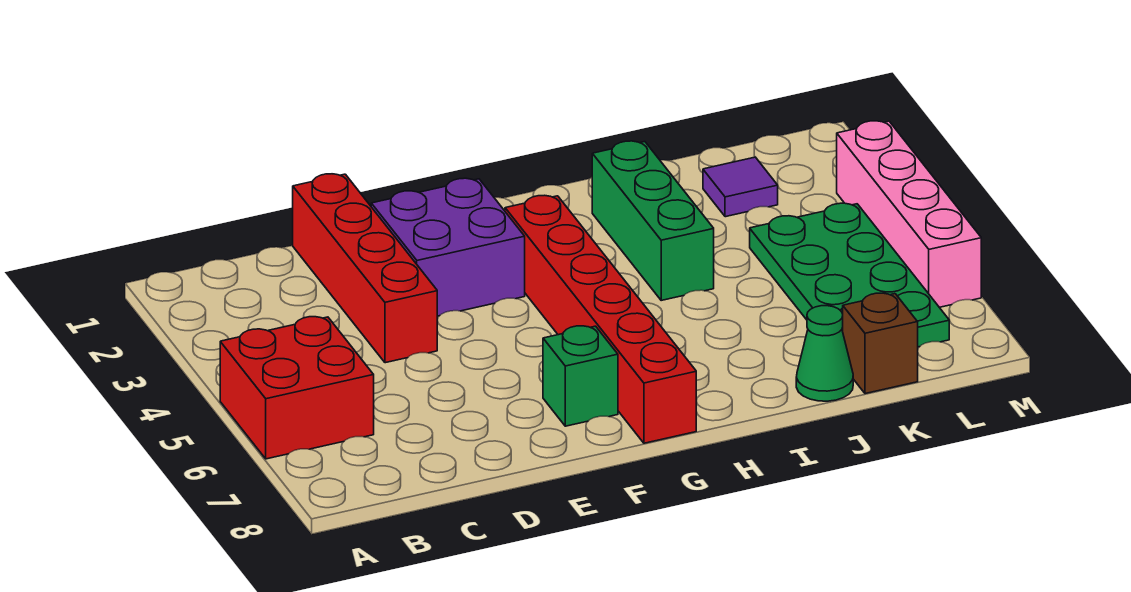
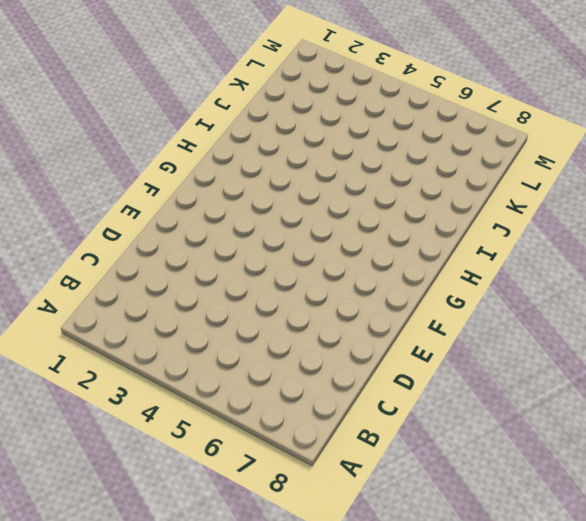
none -> red 2x2 brick [220,317,374,459]
none -> red 1x4 brick [293,174,437,363]

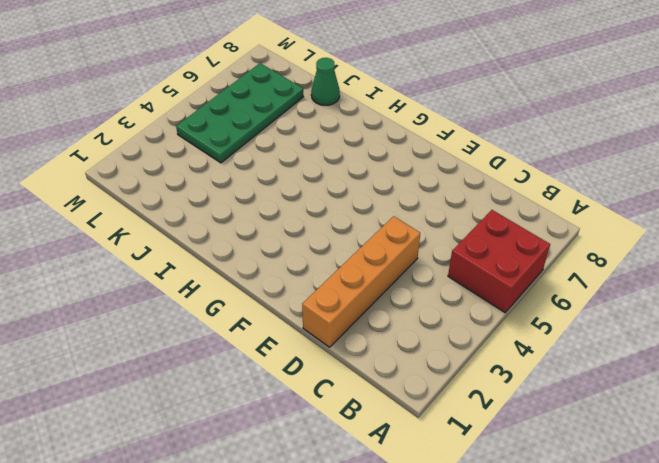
orange 1x4 brick [302,216,420,347] -> red 1x4 brick [293,174,437,363]
none -> purple 2x2 brick [371,178,525,316]
none -> green 1x1 brick [543,326,618,426]

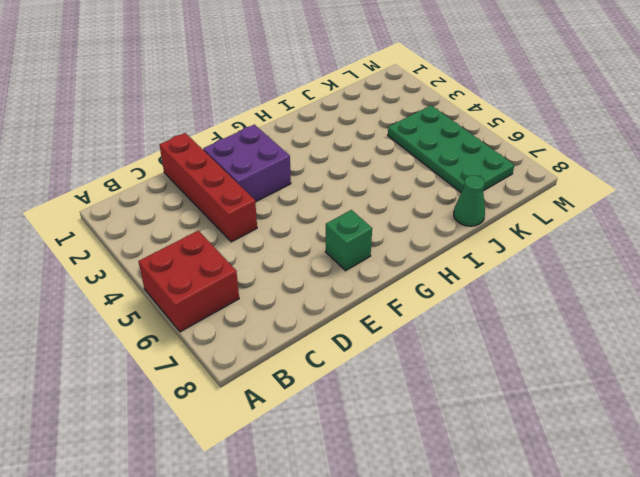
none -> red 1x6 brick [505,195,696,443]
none -> green 1x3 brick [592,141,714,300]

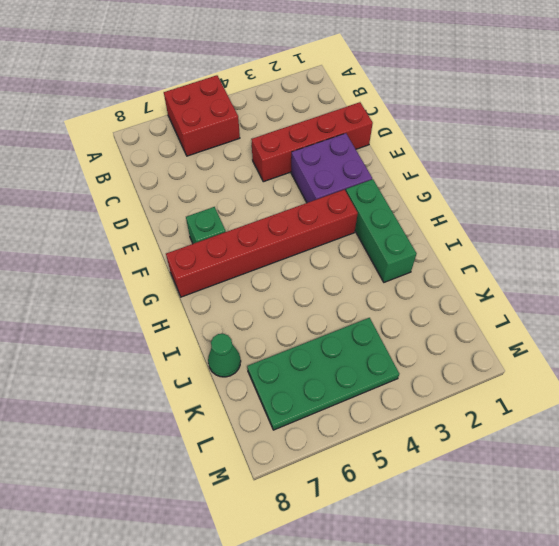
green 1x3 brick [346,179,417,282] -> green 1x3 brick turned to [592,141,714,300]
none -> purple 1x1 tile [703,157,778,217]
none -> brown 1x1 brick [843,293,918,394]

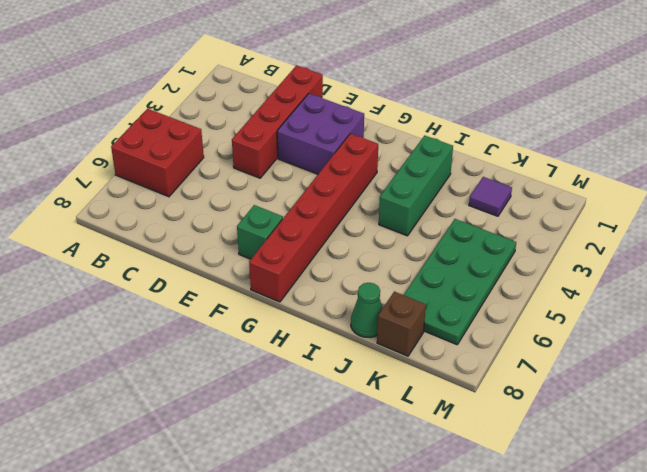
none -> pink 1x4 brick [837,121,981,307]

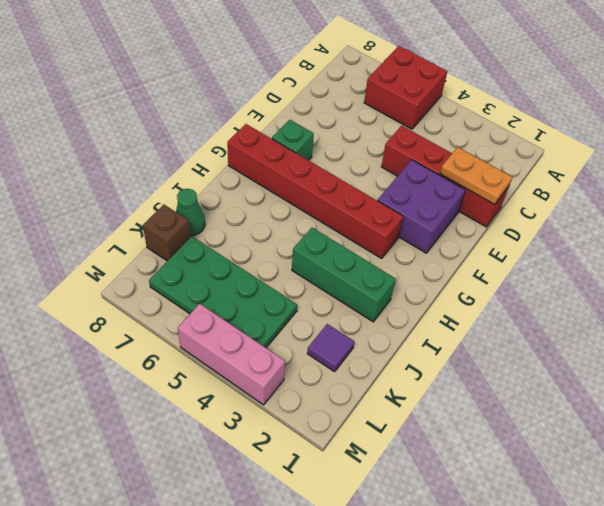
orange 1x2 plate [440,147,513,205] -> none
pink 1x3 brick [178,304,285,405] -> pink 1x4 brick [837,121,981,307]

